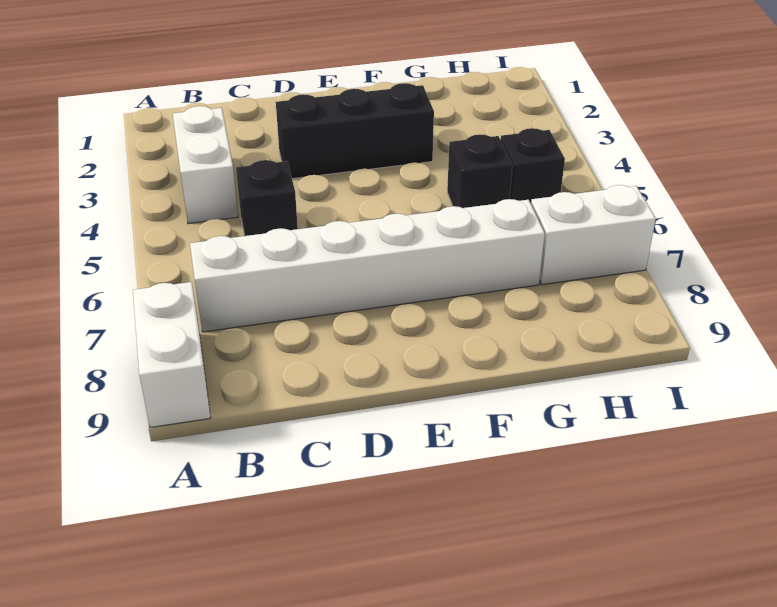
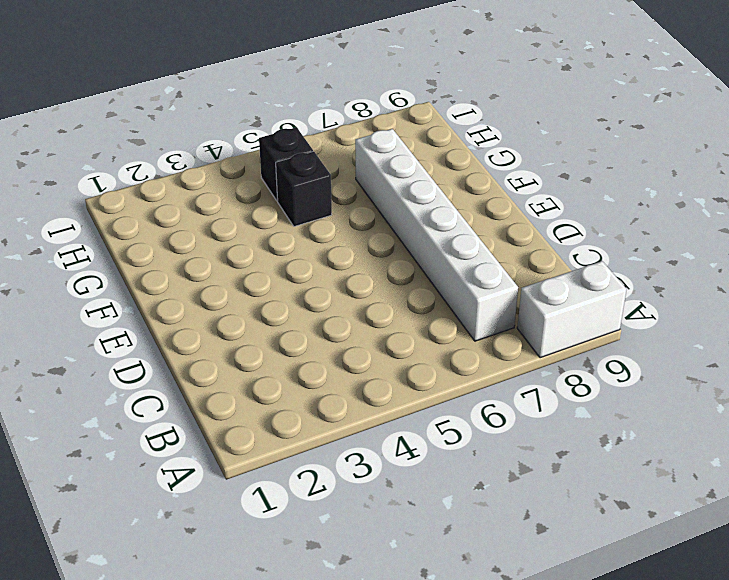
none -> white 1x2 brick [173,106,238,224]
none -> black 1x1 brick [236,160,298,236]

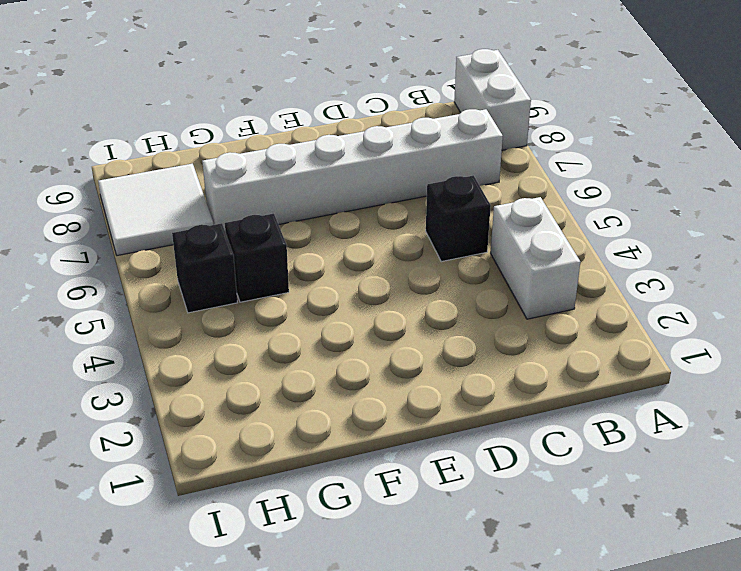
white 2x2 tile [98,164,213,256] -> white 1x2 brick [531,185,656,285]
none -> black 1x3 brick [276,83,434,179]

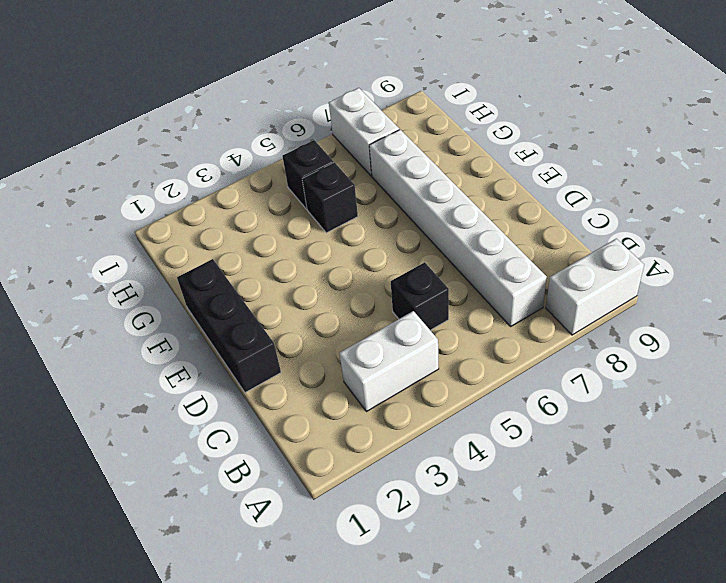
black 1x3 brick [177,259,281,393] -> black 1x3 brick moved to [276,83,434,179]

